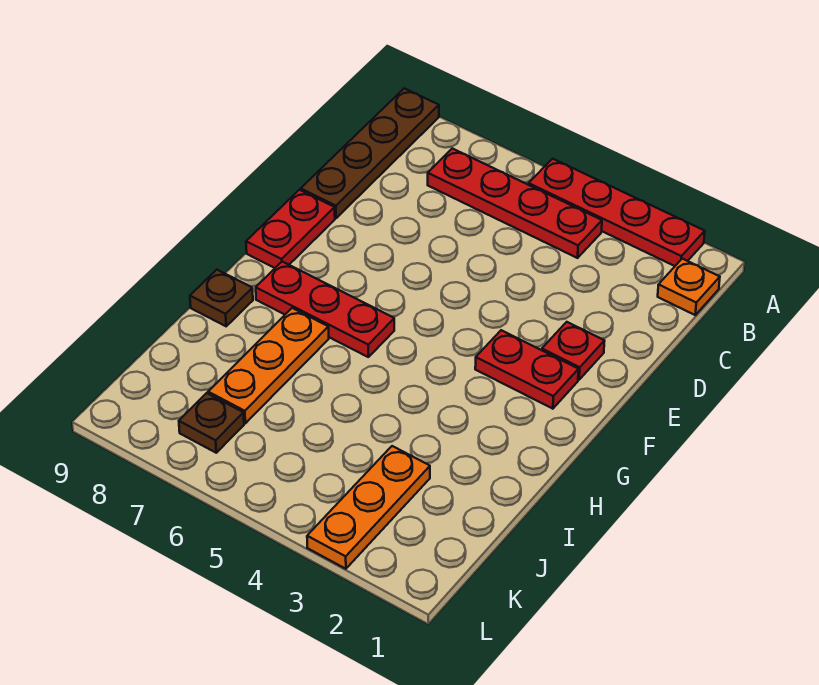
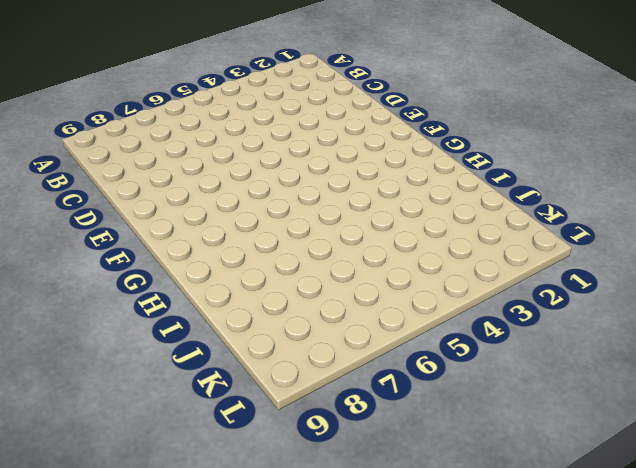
none -> red 1x4 plate [529,159,705,266]
none -> brown 1x4 plate [301,88,439,218]
none -> orange 1x1 plate [658,259,720,315]

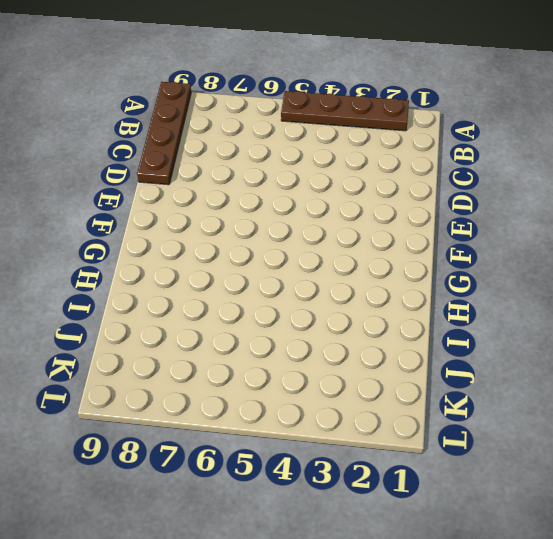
brown 1x4 plate [281,91,409,131] -> red 1x4 plate [529,159,705,266]
none -> orange 1x1 plate [658,259,720,315]
none -> red 1x4 plate [428,149,602,258]
none -> red 1x1 plate [542,322,604,380]

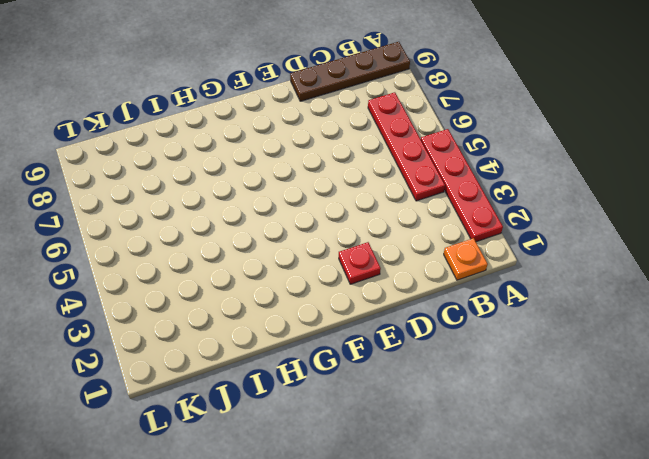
none -> red 1x2 plate [246,190,335,268]
none -> red 1x2 plate [475,330,579,409]
none -> red 1x3 plate [256,262,394,357]

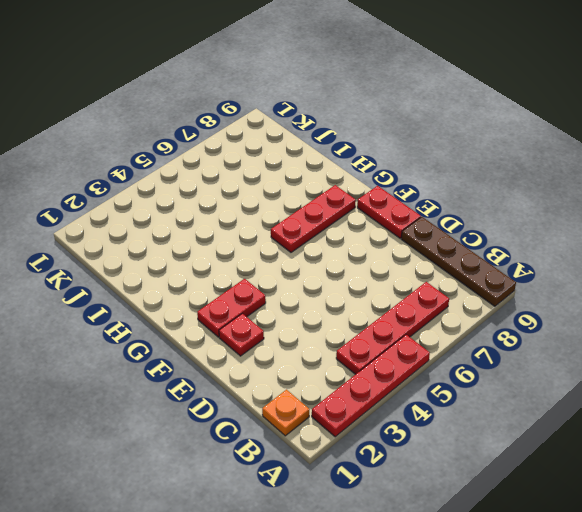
none -> orange 1x3 plate [208,308,329,423]
none -> brown 1x1 plate [190,270,253,326]
none -> orange 1x3 plate [307,446,430,569]

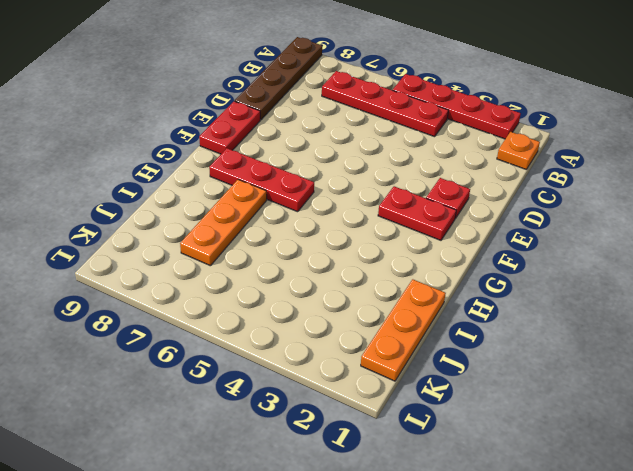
orange 1x3 plate [361,279,446,381] -> orange 1x3 plate moved to [307,446,430,569]
none -> brown 1x1 plate [190,270,253,326]
none -> brown 1x1 plate [179,393,244,453]

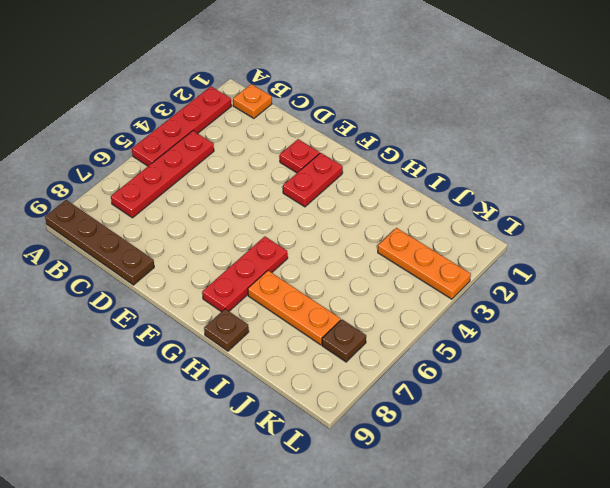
none -> red 1x2 plate [246,190,335,268]

